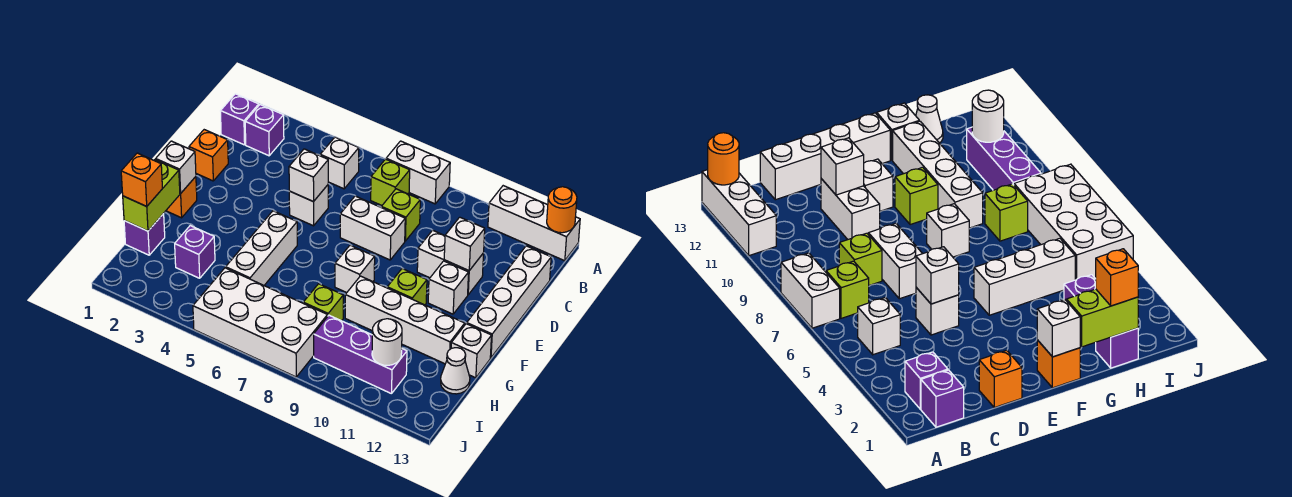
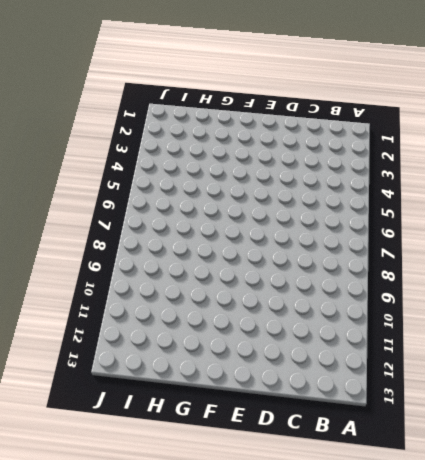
none -> white 1x2 brick [386,141,450,204]
none -> white 1x3 brick [488,186,580,261]
none -> purple 1x1 brick [221,94,259,145]
none -> purple 1x1 brick [245,105,284,156]

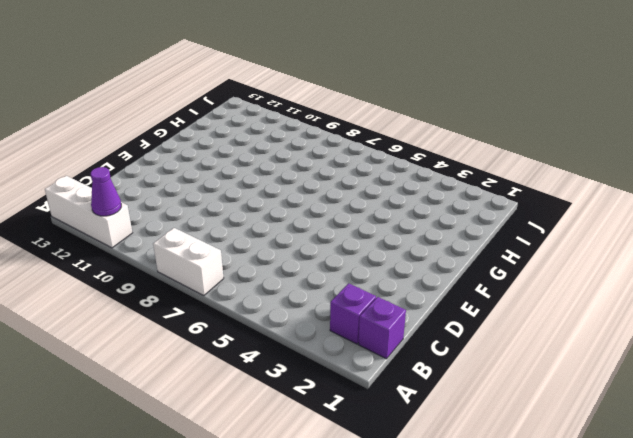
purple 1x1 cone [91,167,121,216] -> none
none -> white 1x1 brick [320,137,359,189]
none -> lime 1x1 brick [371,159,410,205]
none -> lime 1x1 brick [381,189,420,241]
none -> white 1x4 brick [467,246,551,358]

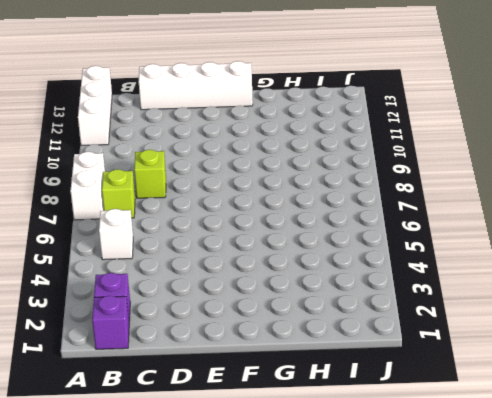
none -> orange 1x1 brick [189,130,228,181]
none -> white 1x1 brick [289,185,328,226]
none -> white 1x2 brick [340,196,405,260]
none -> white 1x2 brick [417,230,484,295]

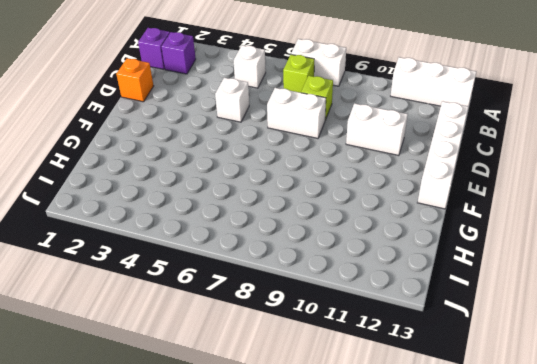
none -> white 1x1 brick [428,261,469,314]
none -> orange 1x1 brick [166,177,197,218]
none -> white 1x3 brick [226,211,297,285]
none -> white 1x1 brick [335,245,375,293]

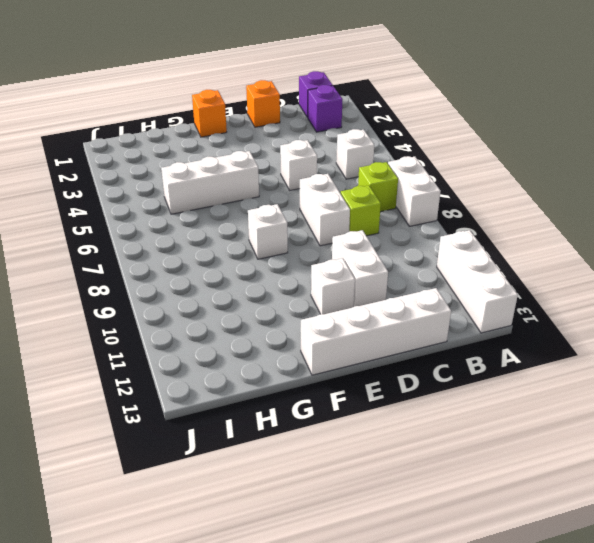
none -> lime 1x1 brick [387,269,427,305]
none -> white 1x4 brick [345,276,465,364]
none -> white 1x1 brick [451,324,492,378]
none -> purple 1x1 brick [124,214,165,255]

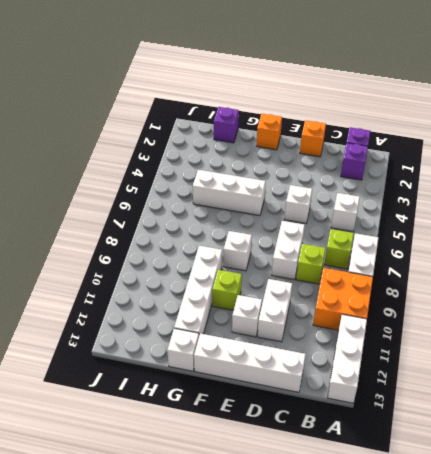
orange 2x2 brick [313,268,373,330] -> none
none -> purple 1x1 brick [175,226,215,278]
none -> lime 1x1 brick [303,284,343,321]
none -> white 1x1 cone [441,348,470,394]
none -> white 2x4 brick [193,268,328,377]

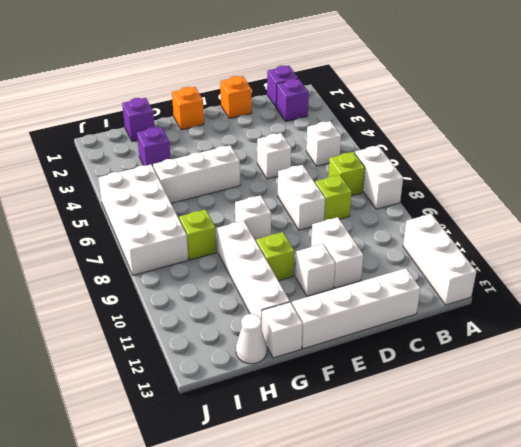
none -> purple 1x3 brick [314,315,407,394]
none -> orange 1x1 round brick [547,187,577,233]
none -> white 1x1 brick [289,149,328,202]
none -> white 1x1 brick [444,217,485,271]

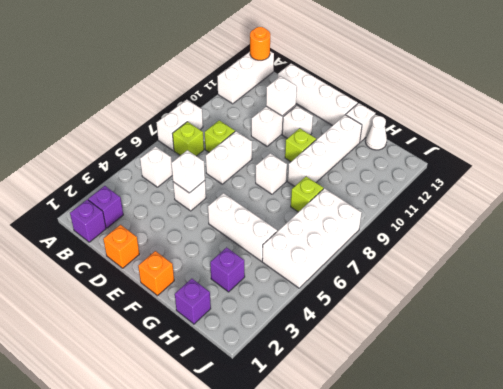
none -> purple 1x3 brick [314,315,407,394]
none -> white 1x1 brick [156,141,196,194]
none -> lime 1x2 brick [123,160,180,231]
none -> white 1x1 round brick [372,319,402,365]

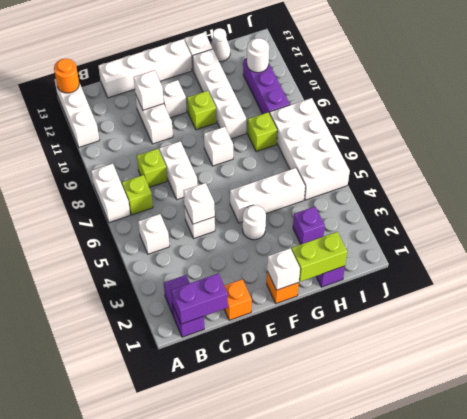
purple 1x2 brick [171,273,228,324] -> none
white 1x1 round brick [242,205,266,240] -> none
none -> orange 1x1 brick [121,153,162,206]

